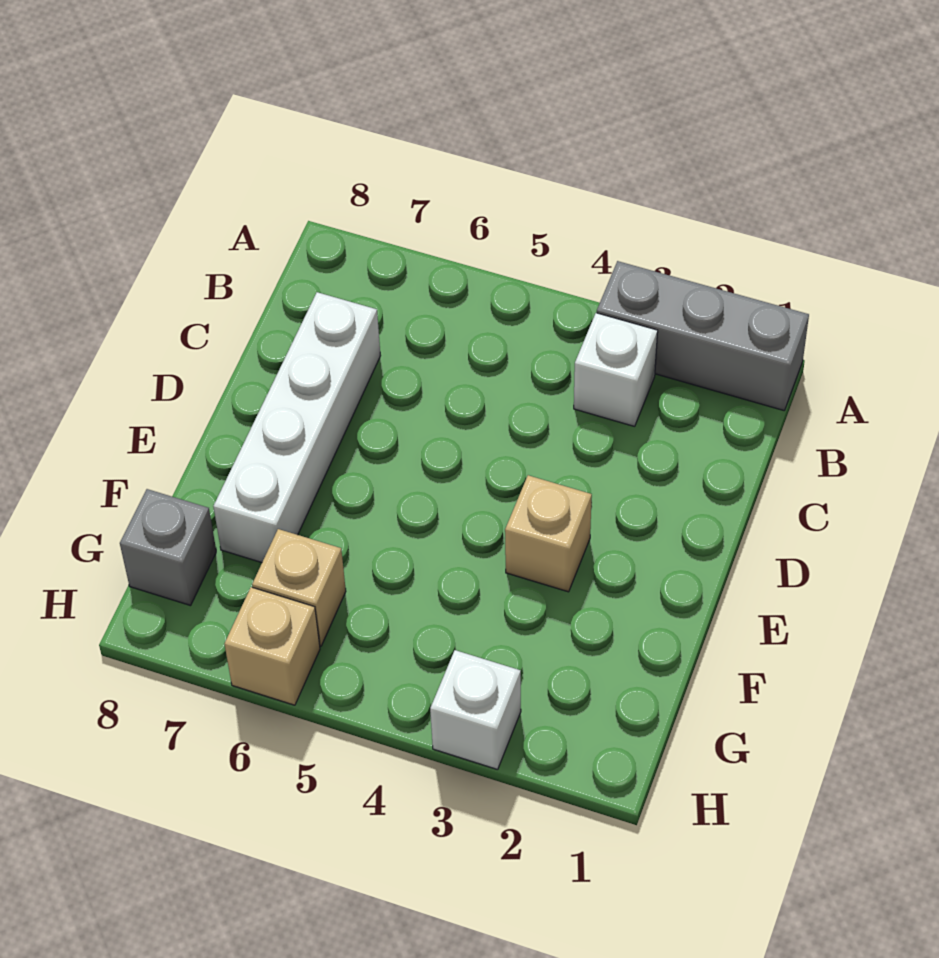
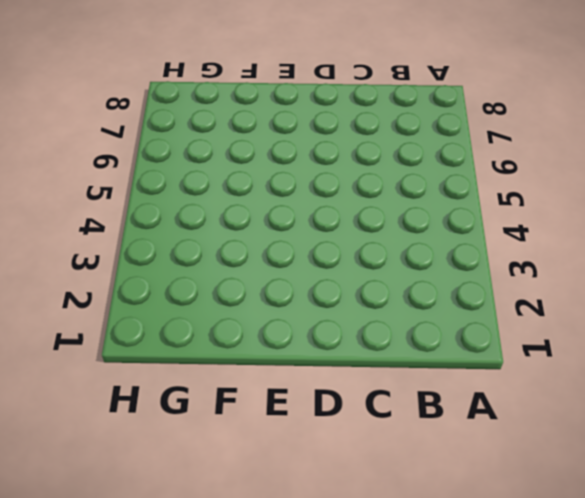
none -> grey 1x3 brick [597,261,809,410]
none -> white 1x1 brick [574,313,658,426]

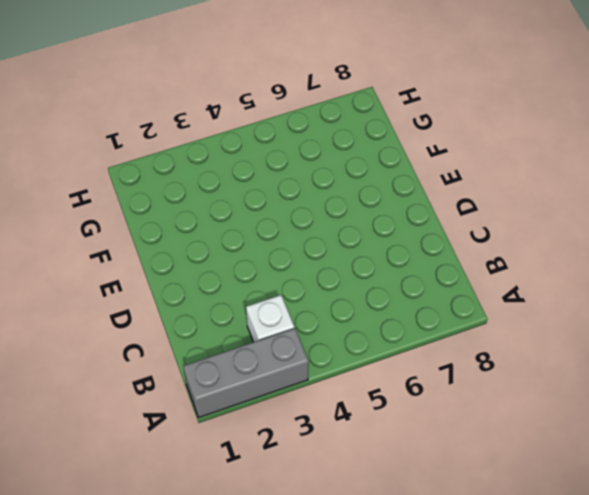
none -> white 1x4 brick [213,292,381,563]
none -> tan 1x1 brick [505,475,592,592]

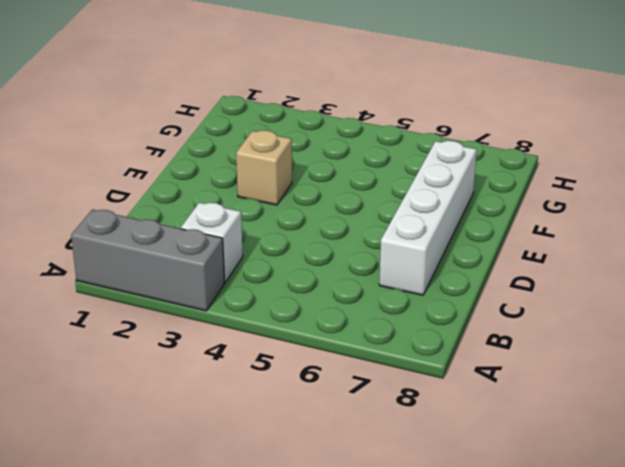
none -> tan 1x1 brick [252,529,346,646]
none -> grey 1x1 brick [120,489,216,606]

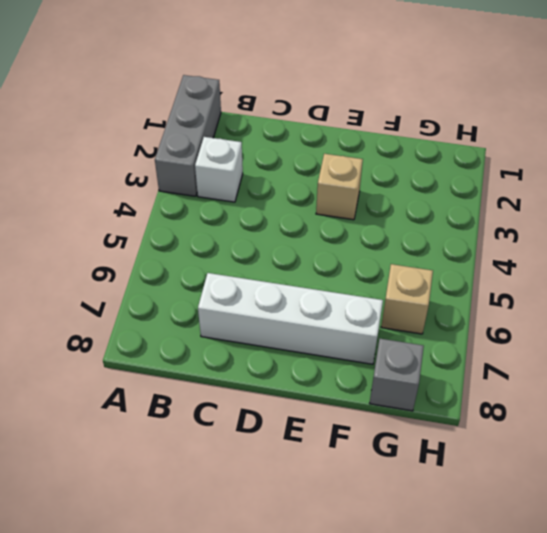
none -> white 1x1 brick [430,650,521,770]
none -> tan 1x1 brick [225,587,320,705]

